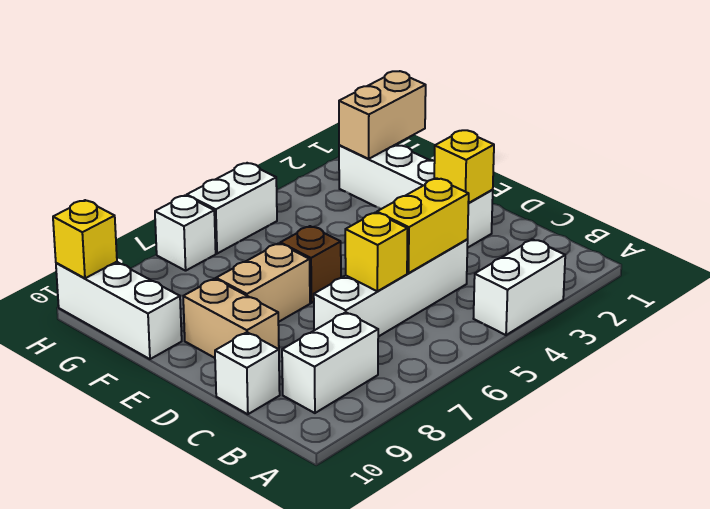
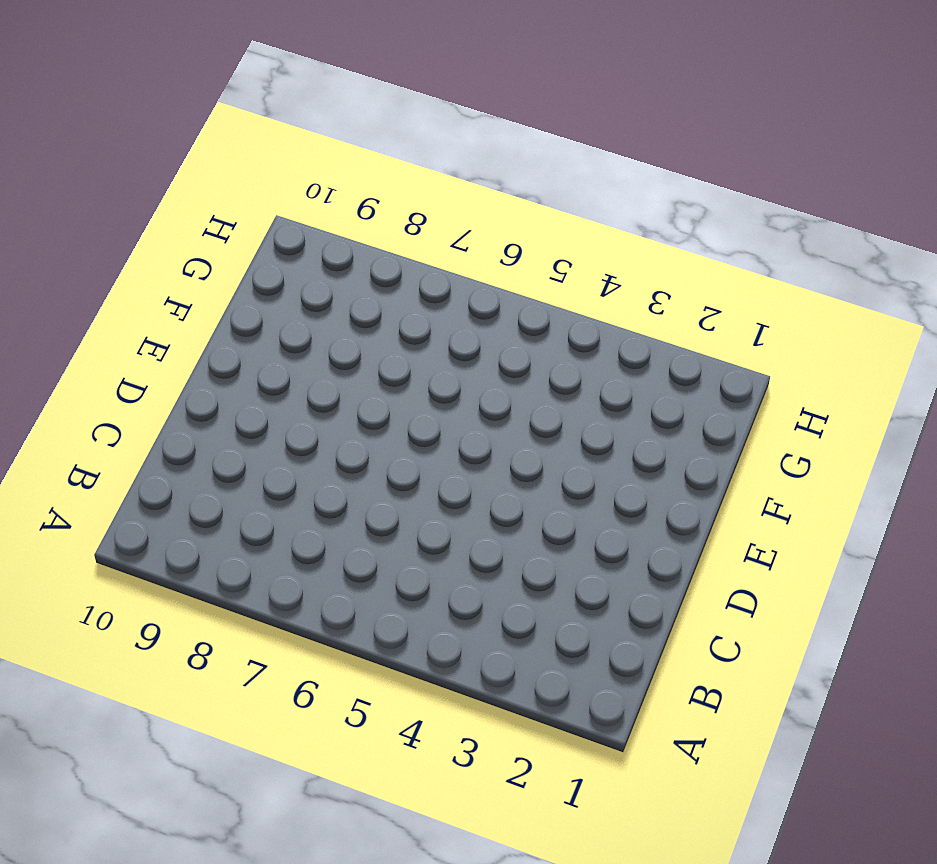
none -> white 1x2 brick [473,239,565,335]
none -> white 1x2 brick [282,312,378,413]
none -> white 1x4 brick [314,240,468,337]

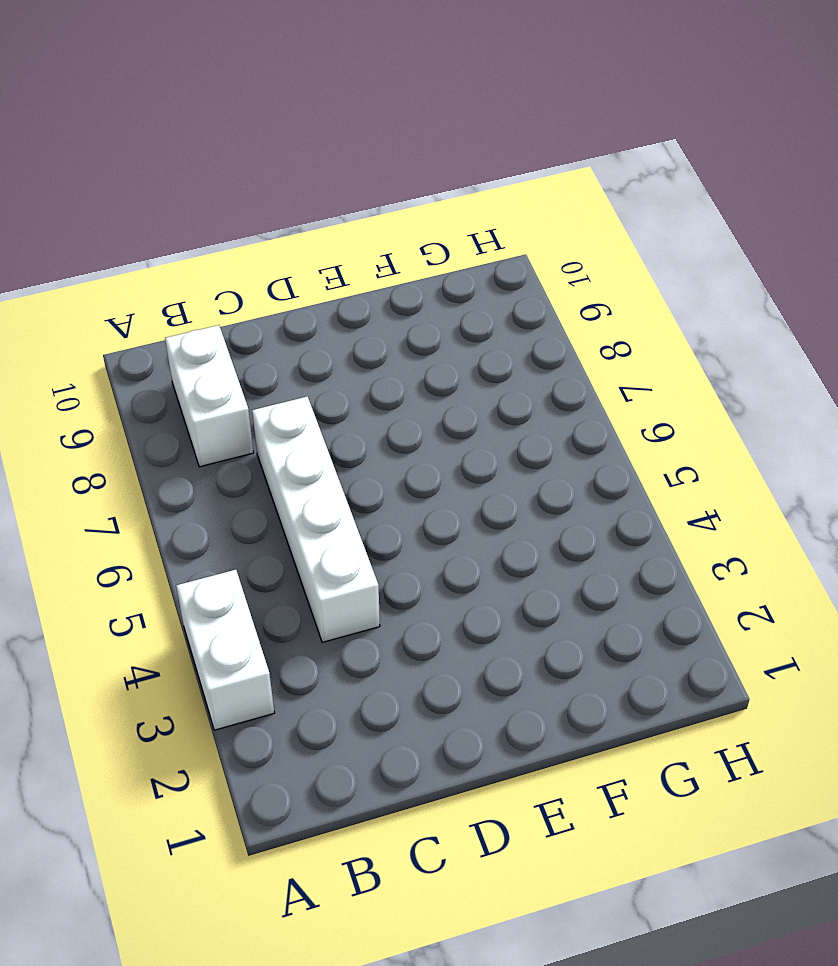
none -> white 1x1 brick [215,332,280,414]
none -> white 1x4 brick [339,145,493,248]
none -> tan 1x2 brick [183,279,279,358]

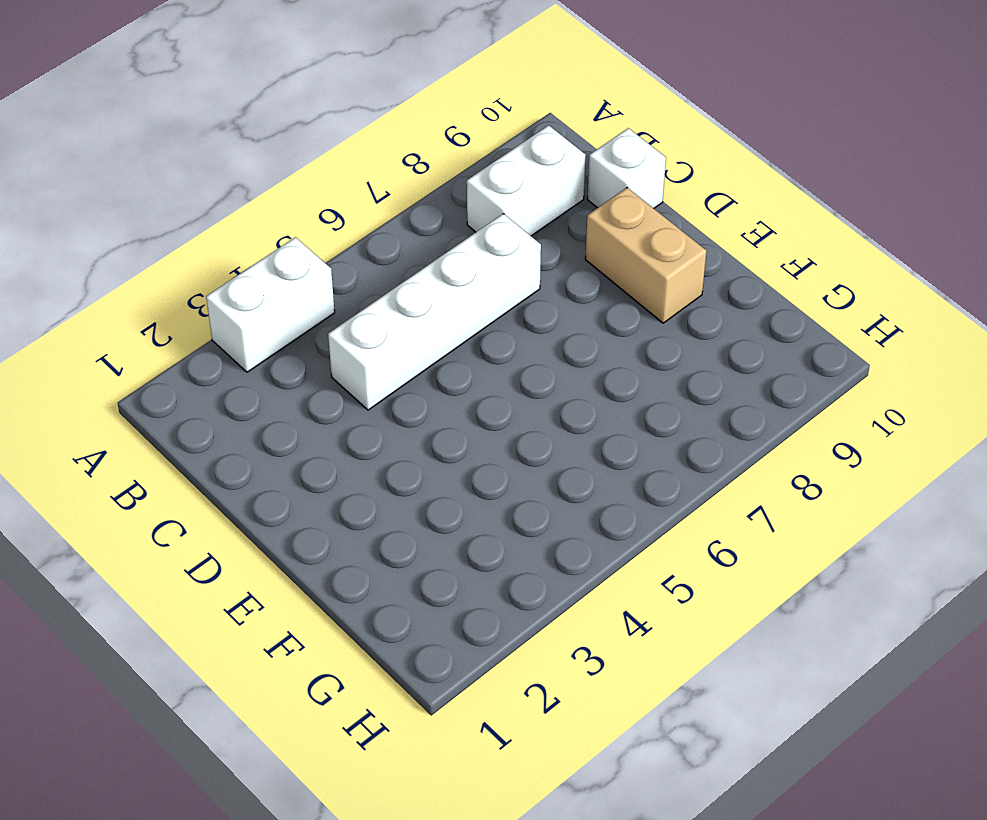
none -> white 1x4 brick [339,145,493,248]
none -> brown 1x1 brick [280,226,341,303]
none -> tan 1x2 brick [216,243,310,322]

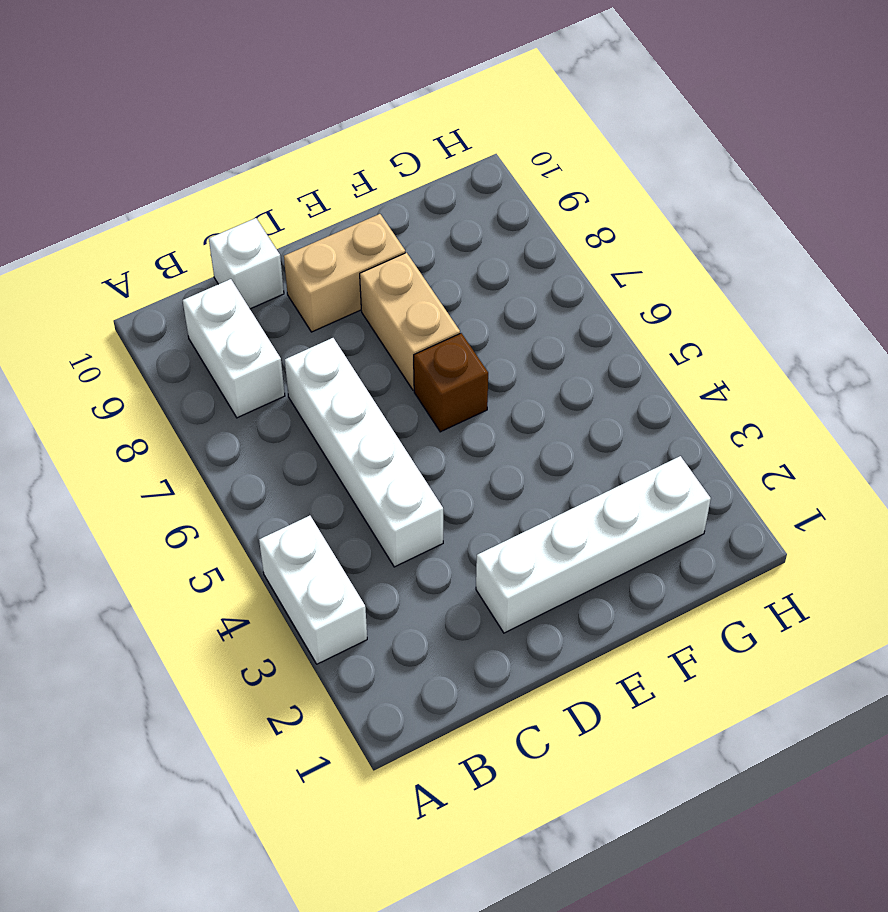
none -> white 1x3 brick [56,262,182,359]
none -> white 1x2 brick [187,163,277,254]
none -> white 1x1 brick [155,195,216,271]

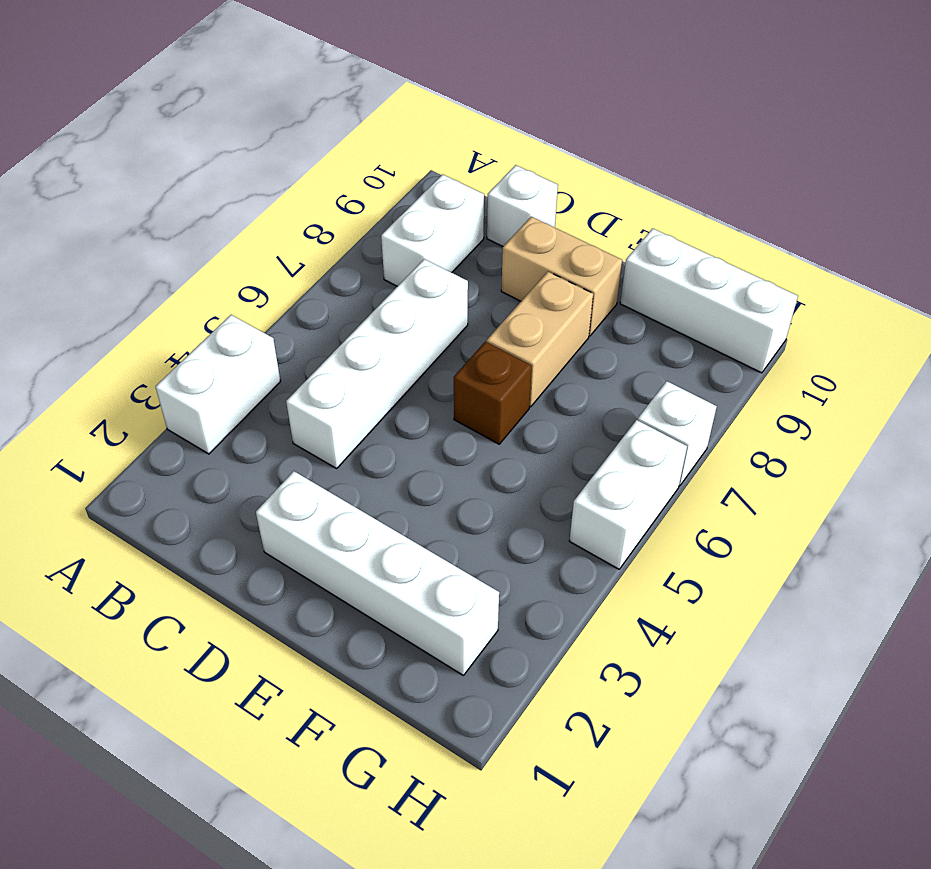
none -> yellow 1x2 brick [377,178,469,273]
none -> yellow 1x1 brick [345,213,408,291]
none -> yellow 1x1 brick [434,130,494,203]

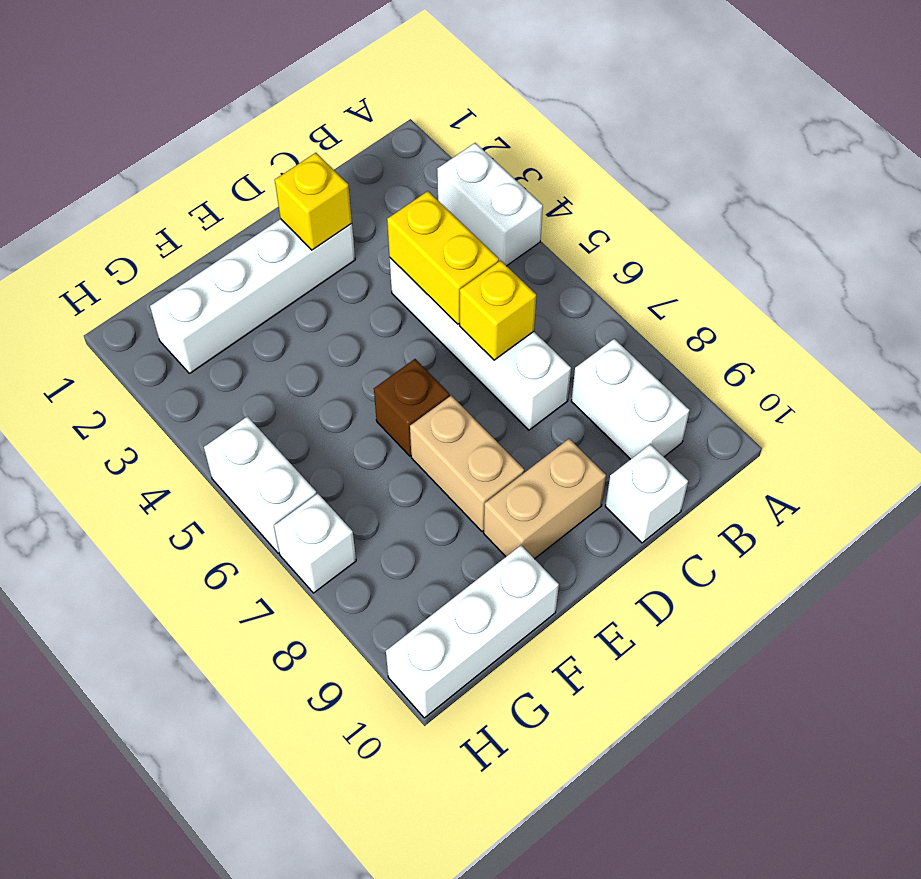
none -> tan 1x2 brick [339,71,426,159]
none -> yellow 1x1 brick [53,200,117,278]

